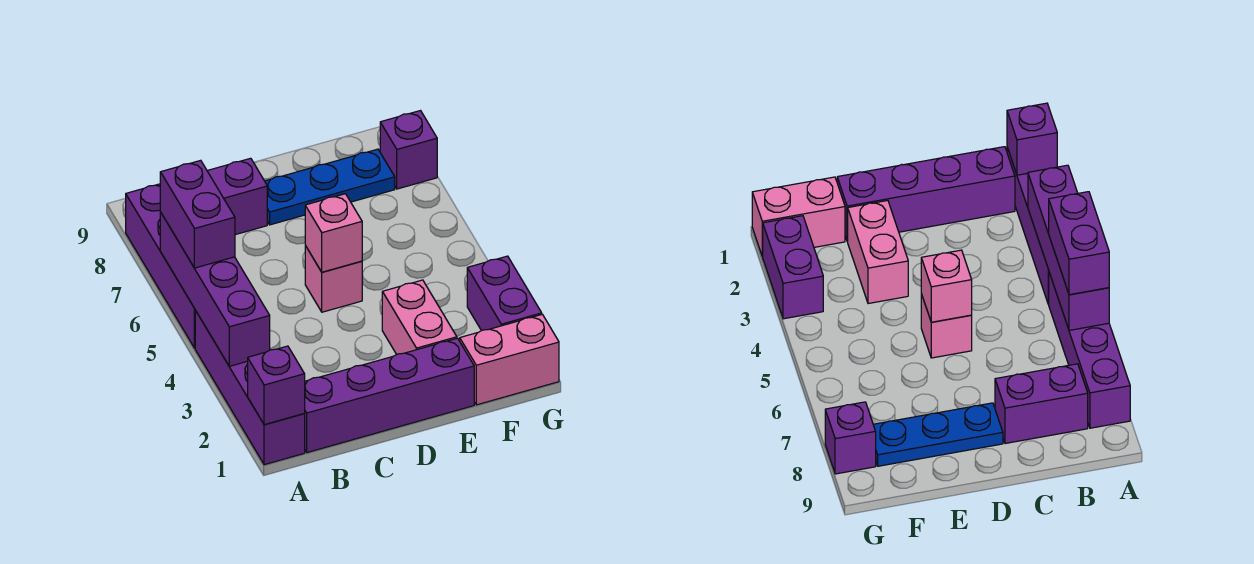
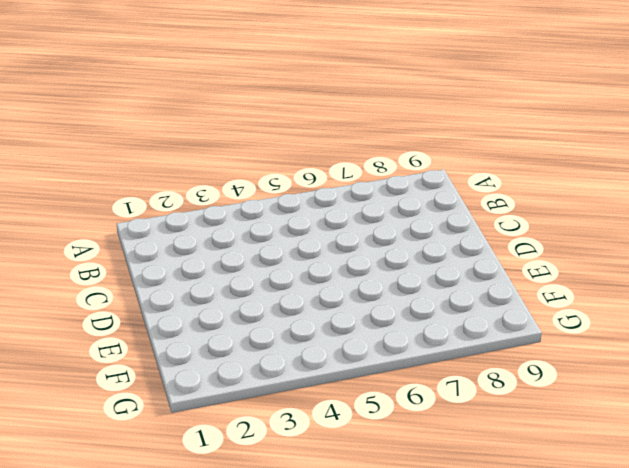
none -> purple 1x4 brick [195,311,305,465]
none -> purple 1x4 brick [126,184,196,348]
none -> purple 1x4 brick [304,338,474,453]

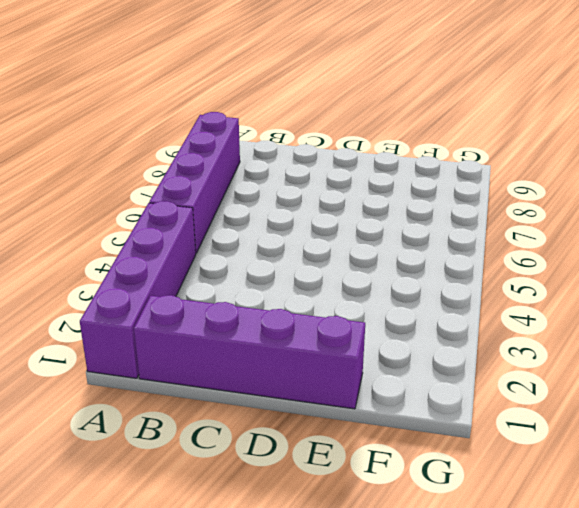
none -> purple 1x2 brick [207,158,267,235]
none -> pink 1x1 brick [305,245,362,312]
none -> blue 1x3 plate [265,149,395,225]

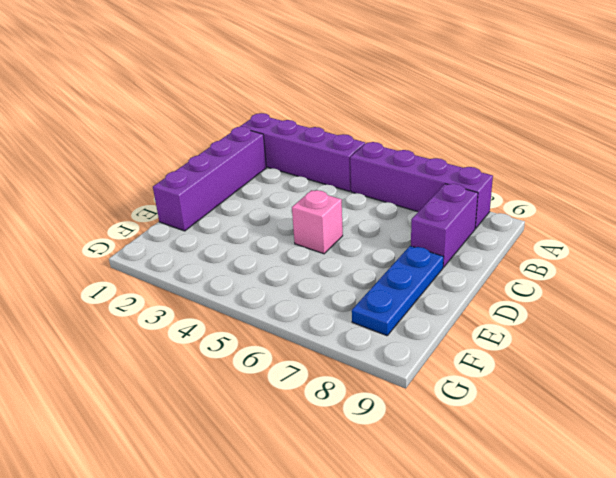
none -> pink 1x2 brick [382,280,457,354]
none -> pink 1x2 brick [460,314,559,405]
none -> purple 1x2 brick [467,256,542,331]

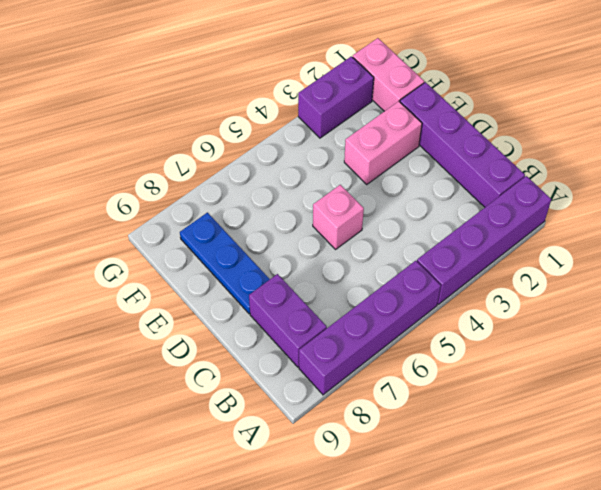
none -> purple 1x1 brick [380,111,437,189]
none -> purple 1x1 brick [248,346,305,425]
none -> purple 1x4 brick [160,212,270,366]

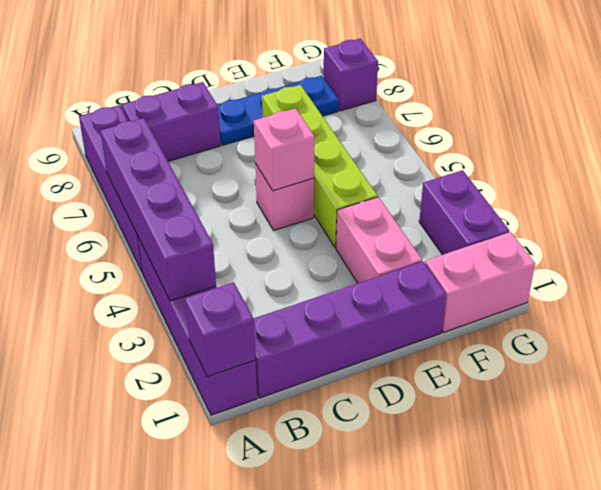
lime 1x4 brick [262,85,377,248] -> none
none -> purple 1x2 brick [160,160,235,268]

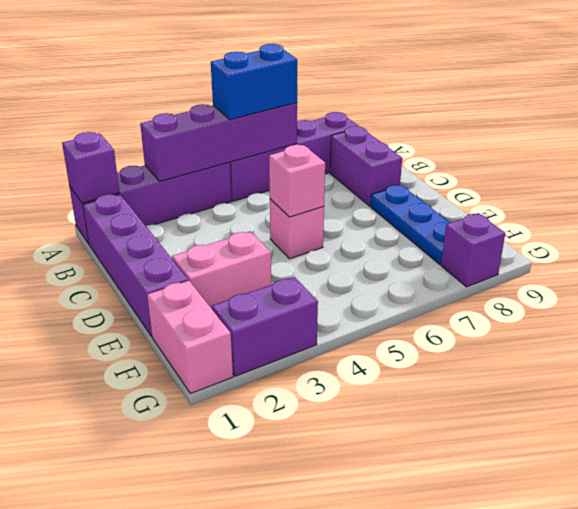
blue 1x2 brick [211,44,297,120] -> purple 1x2 brick [160,160,235,268]

